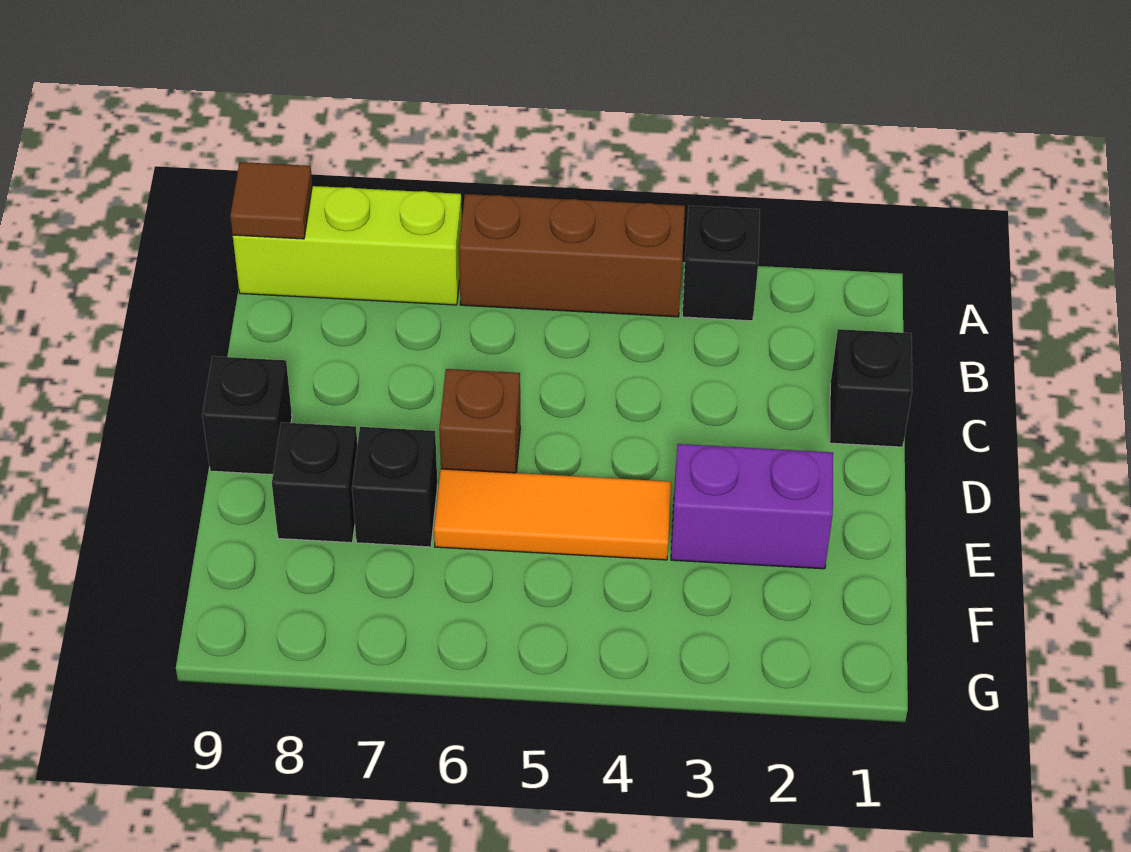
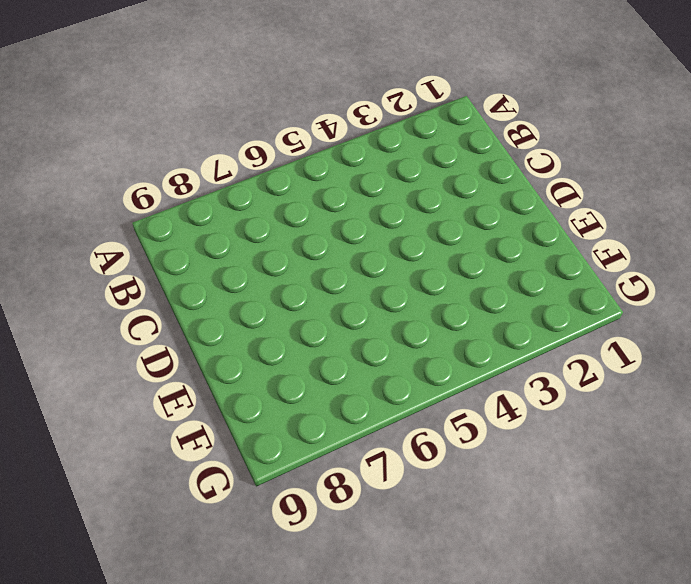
none -> black 1x1 brick [682,206,760,321]
none -> brown 1x3 brick [459,194,685,317]

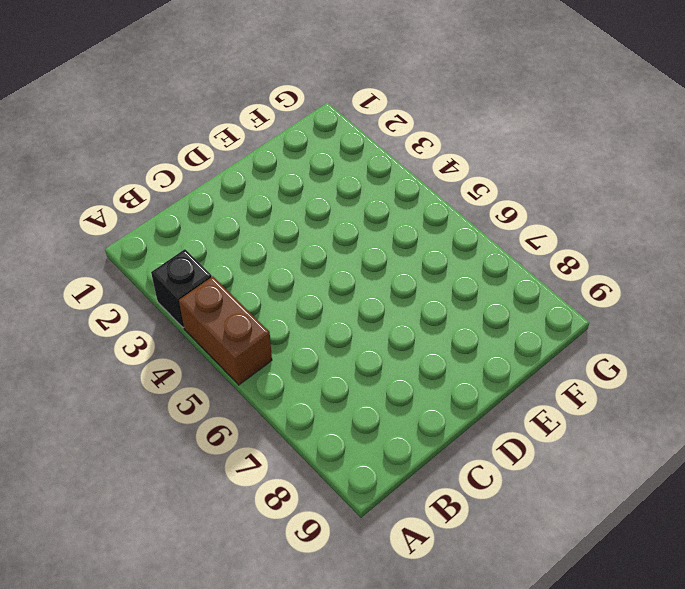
brown 1x2 brick [179,276,272,385] -> brown 1x3 brick [459,194,685,317]
none -> lime 1x3 brick [233,186,462,305]
none -> black 1x1 brick [830,329,912,447]

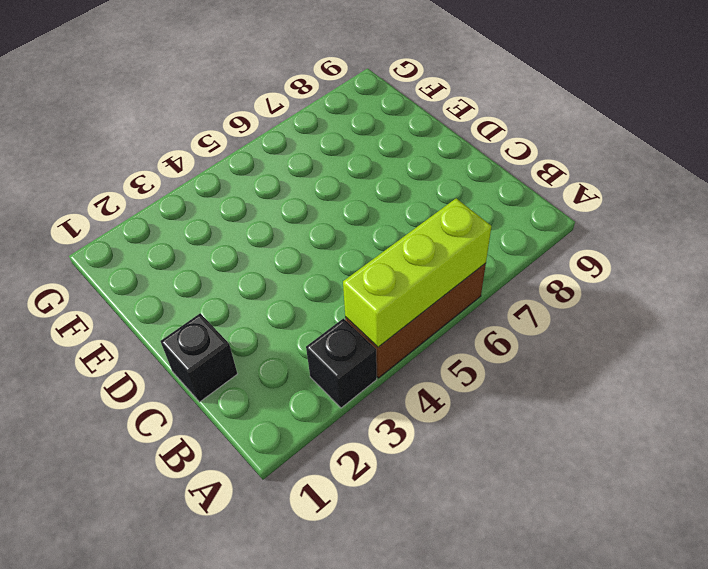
lime 1x3 brick [343,198,492,347] -> lime 1x3 brick moved to [233,186,462,305]
none -> brown 1x1 brick [439,369,520,473]
none -> black 1x1 brick [202,356,292,475]

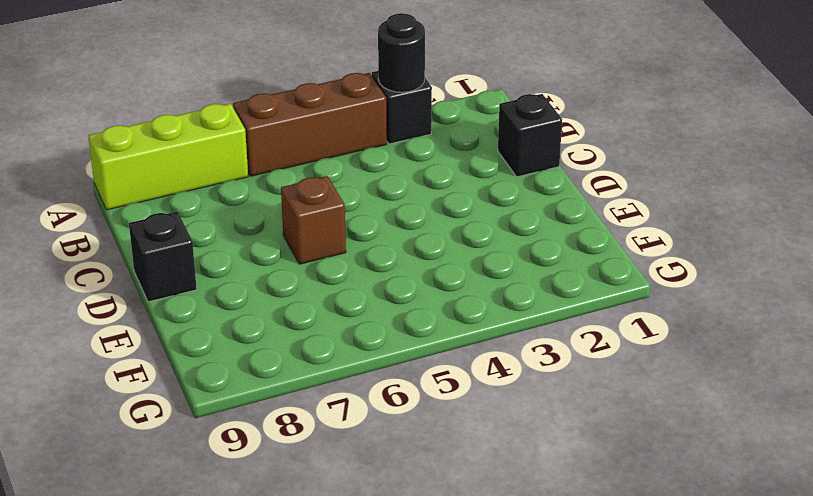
black 1x1 round brick [378,13,425,92] -> none
none -> purple 1x2 brick [671,444,833,569]
none -> orange 1x3 tile [434,469,671,560]

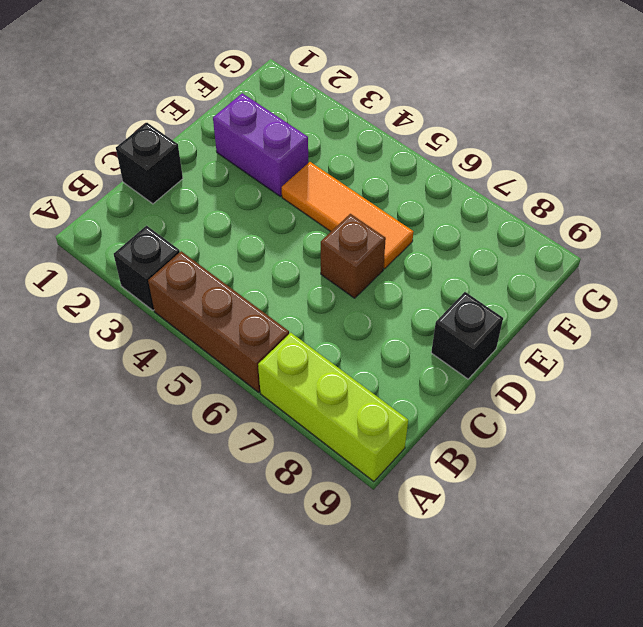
none -> black 1x1 brick [352,427,437,547]
none -> black 1x1 brick [272,422,357,543]

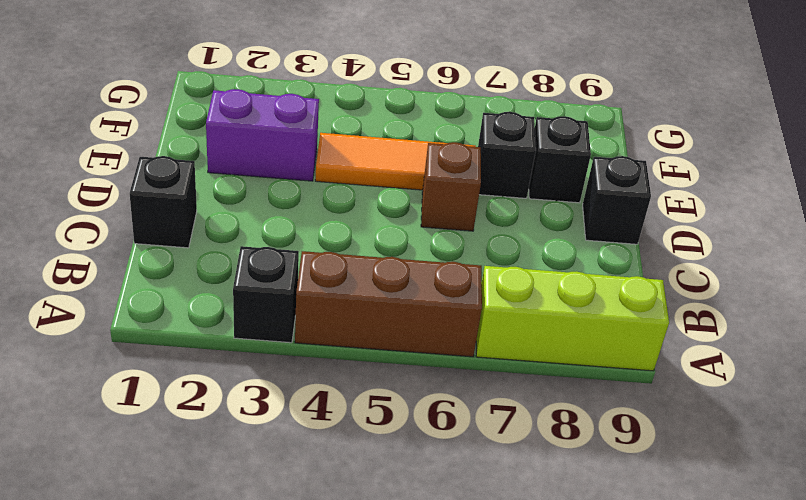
none -> brown 1x1 tile [230,162,312,239]

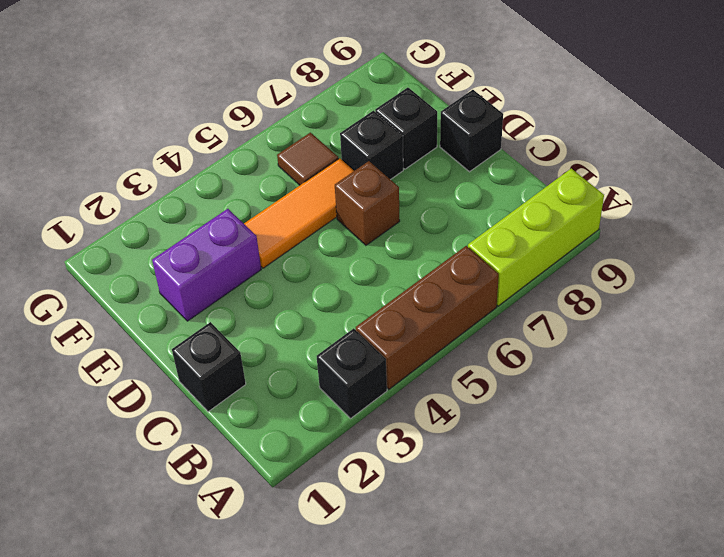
brown 1x1 tile [277,133,339,185] -> brown 1x1 tile moved to [230,162,312,239]

